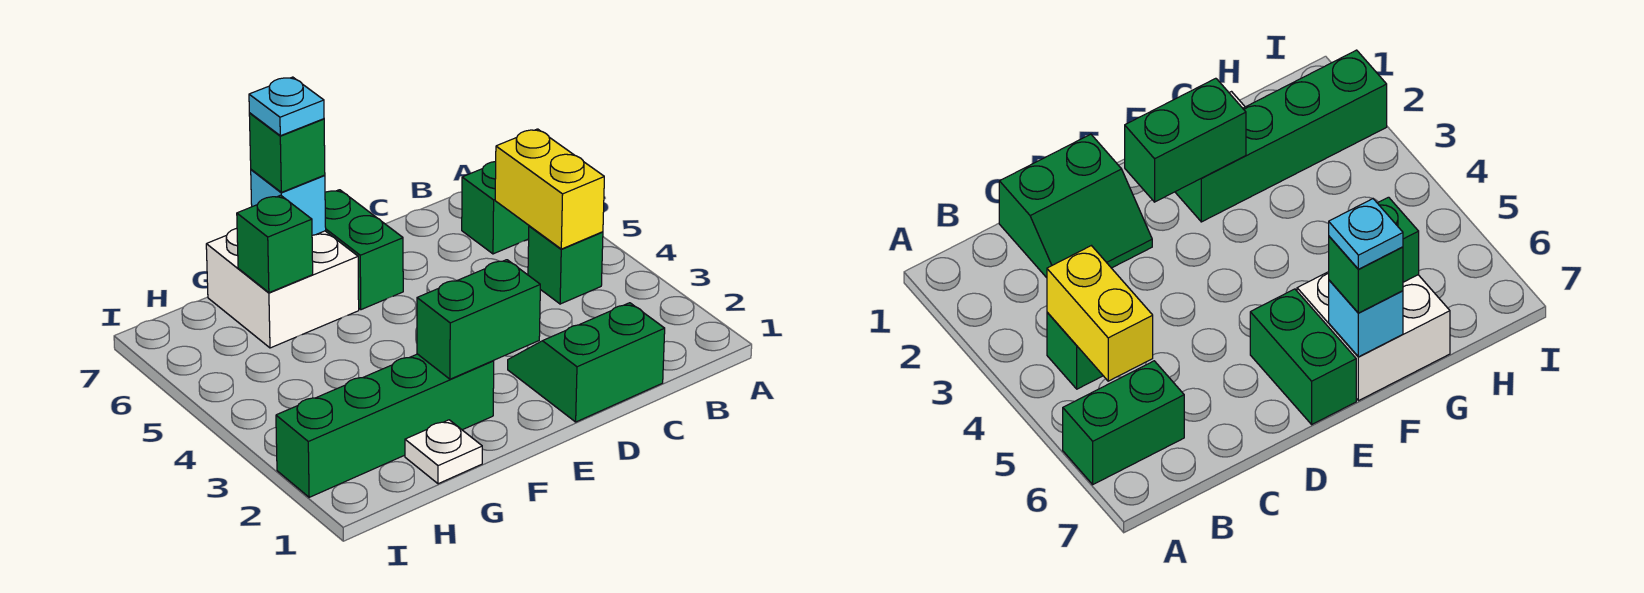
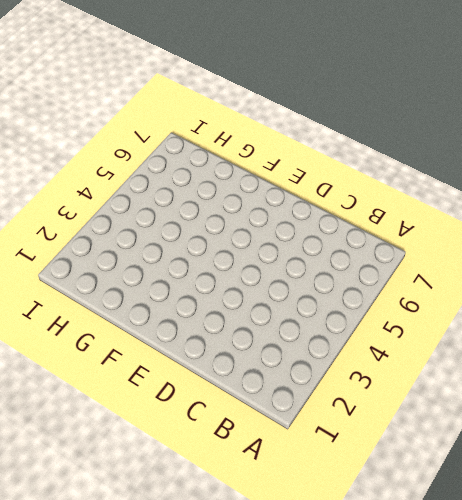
none -> green 1x2 brick [462,162,529,254]
none -> green 1x1 brick [528,226,603,304]
none -> green 2x2 slope [508,303,665,422]

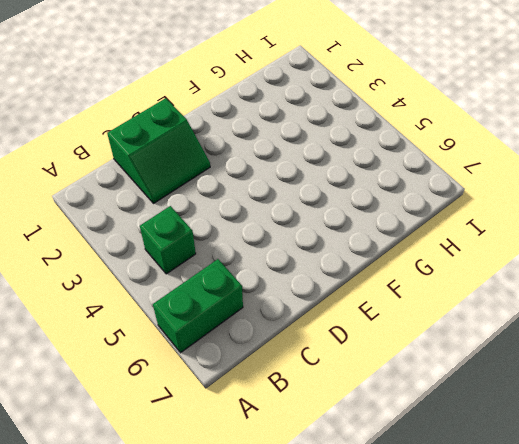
none -> green 1x2 brick [325,190,403,310]
none -> green 1x4 brick [276,354,494,497]
none -> white 2x2 brick [206,228,359,348]

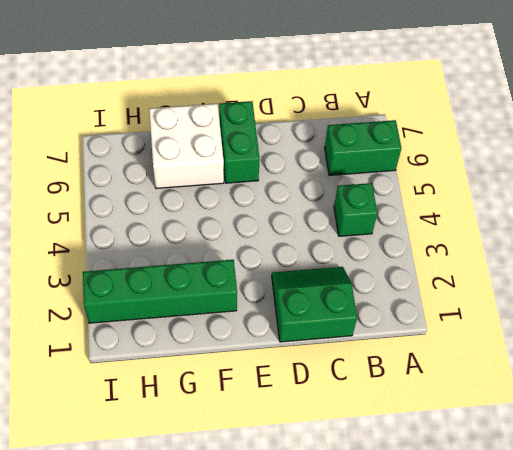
none -> white 1x1 plate [405,420,482,484]
none -> yellow 1x2 brick [495,129,604,249]
none -> green 1x2 brick [417,260,540,379]

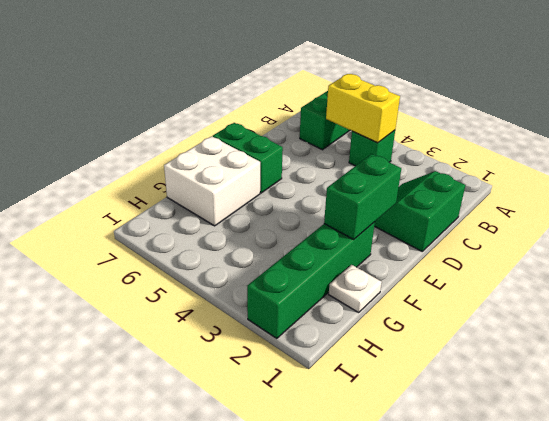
none -> cyan 1x1 brick [251,170,326,236]
none -> green 1x1 brick [237,195,313,293]
none -> green 1x1 brick [249,113,325,192]

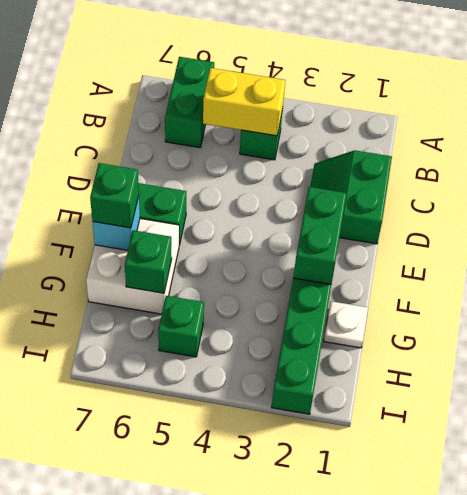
green 1x1 brick [158,296,204,357] -> none
none -> cyan 1x1 plate [249,77,324,136]

